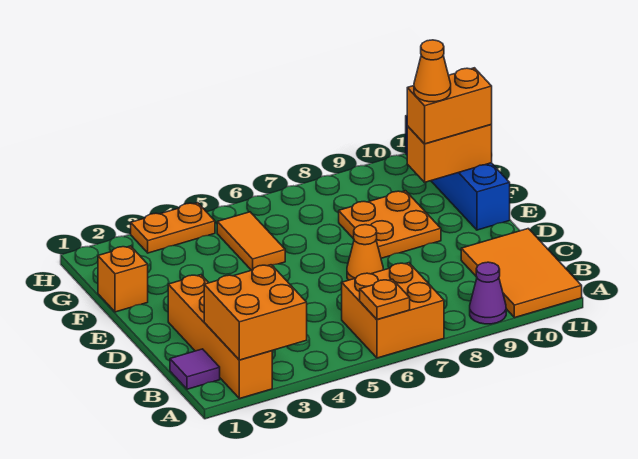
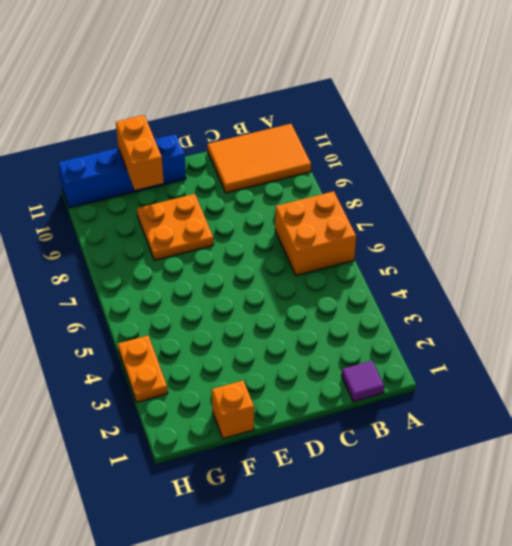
none -> orange 1x4 brick [168,275,272,399]
none -> purple 1x1 cone [470,262,506,324]
none -> orange 1x1 cone [347,225,383,280]

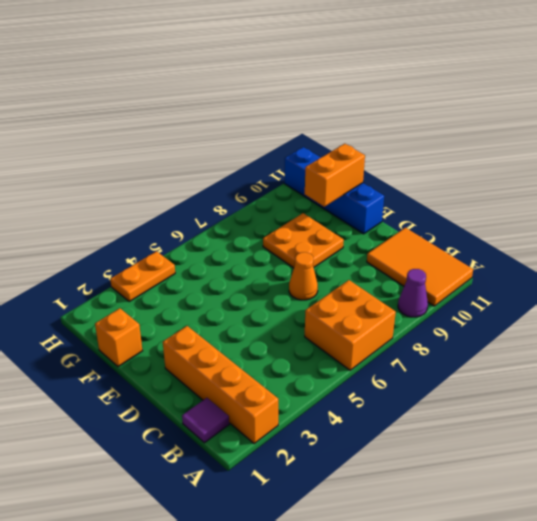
none -> orange 1x2 tile [217,212,285,270]
none -> orange 2x2 brick [204,265,307,360]
none -> orange 1x1 plate [360,279,410,320]

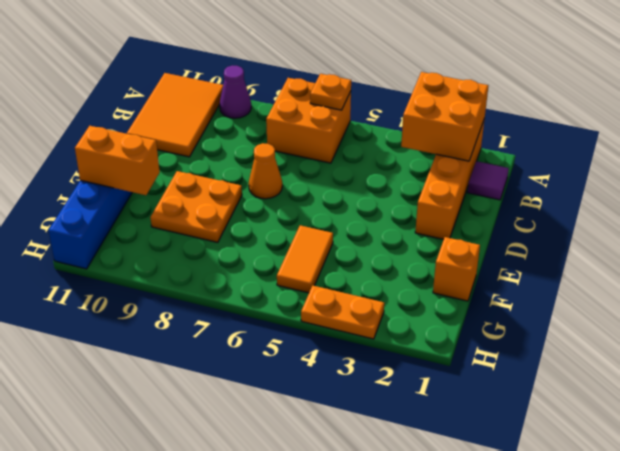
none -> orange 1x2 brick [407,68,492,144]
none -> orange 1x1 cone [414,40,451,102]

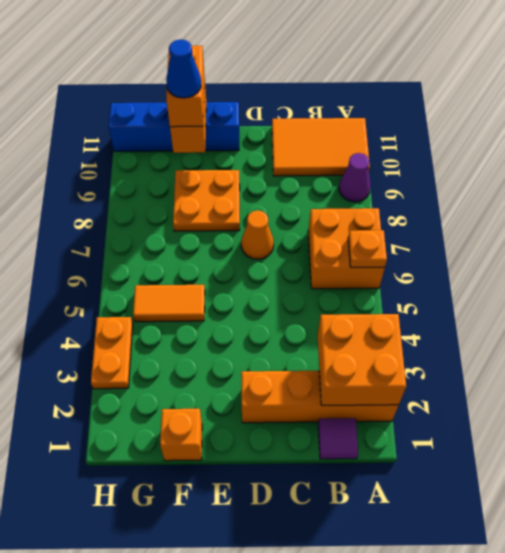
blue 1x1 cone [166,39,201,98] -> orange 1x1 cone [414,40,451,102]

